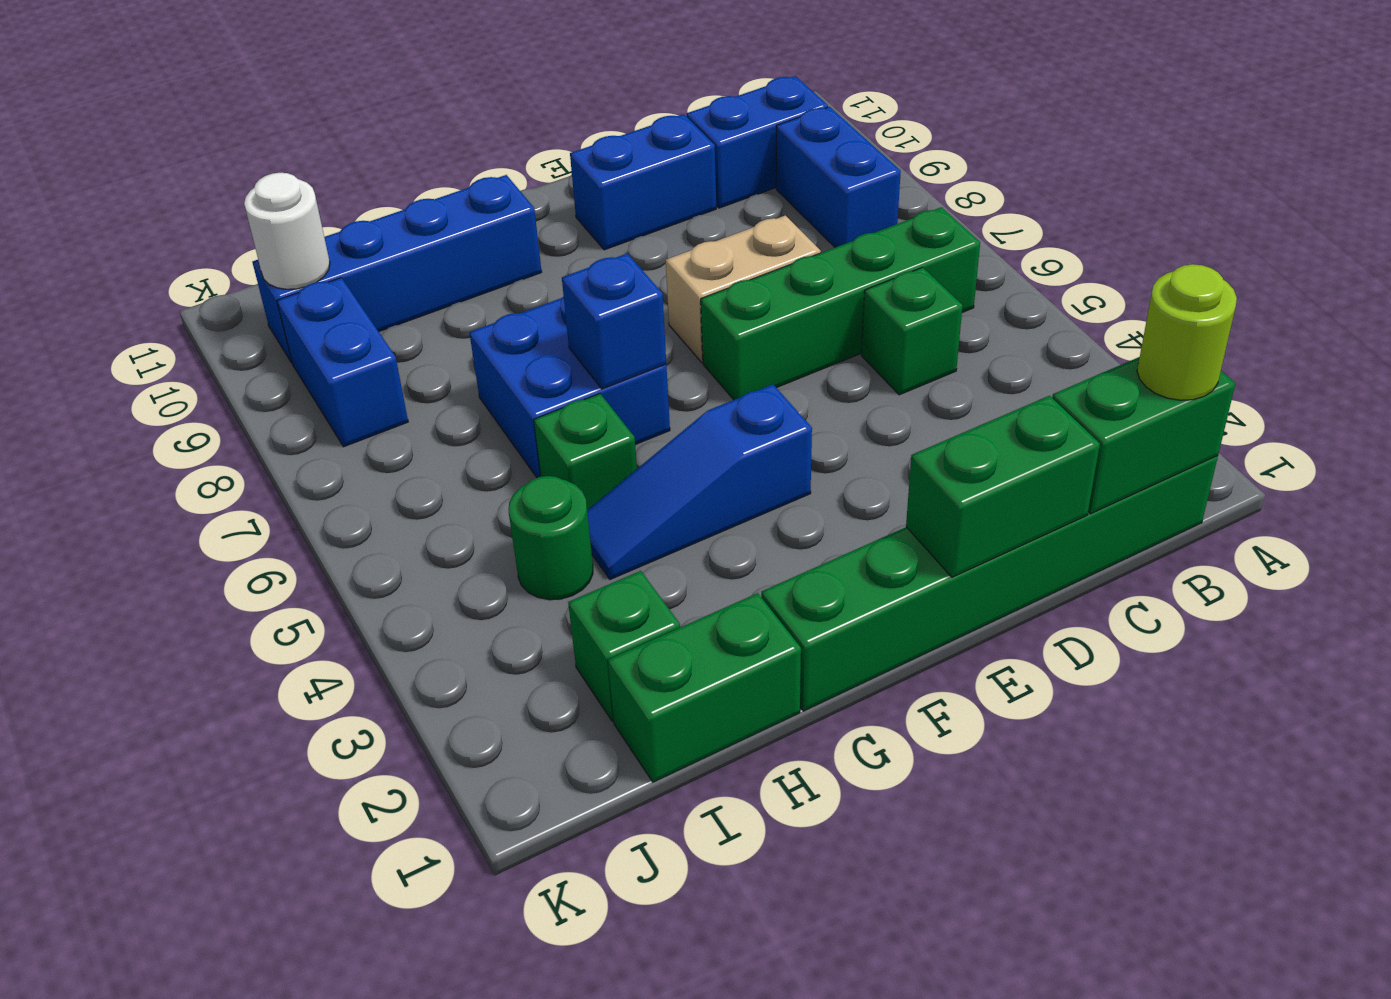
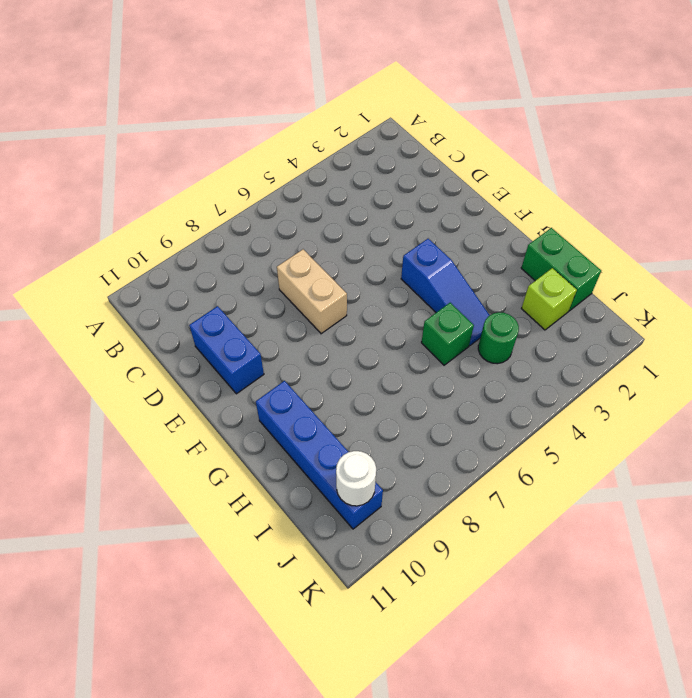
lime 1x1 brick [521,268,577,330] -> green 1x1 brick [568,571,680,722]
none -> green 1x6 brick [761,456,1218,711]
none -> green 1x4 brick [701,207,980,400]
none -> blue 1x2 brick [776,107,901,247]

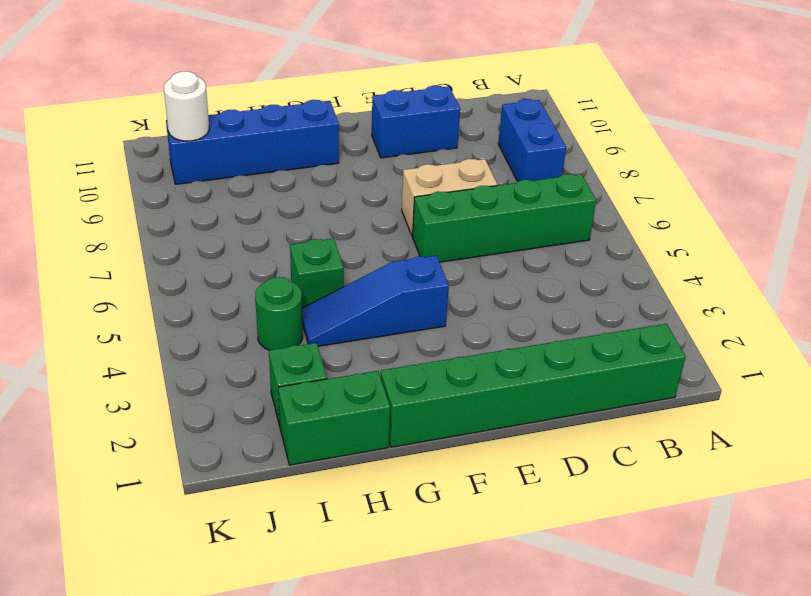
none -> blue 1x2 brick [687,76,828,208]
none -> green 1x1 brick [862,267,963,395]
none -> blue 2x2 brick [469,296,670,478]

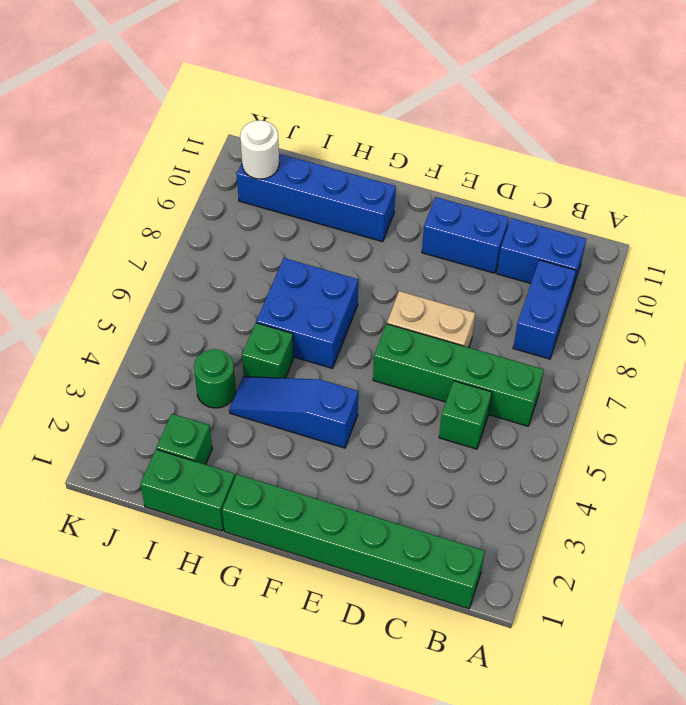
none -> blue 1x2 brick [277,278,408,447]
none -> green 1x2 brick [1052,357,1235,514]
none -> green 1x2 brick [906,396,1100,577]

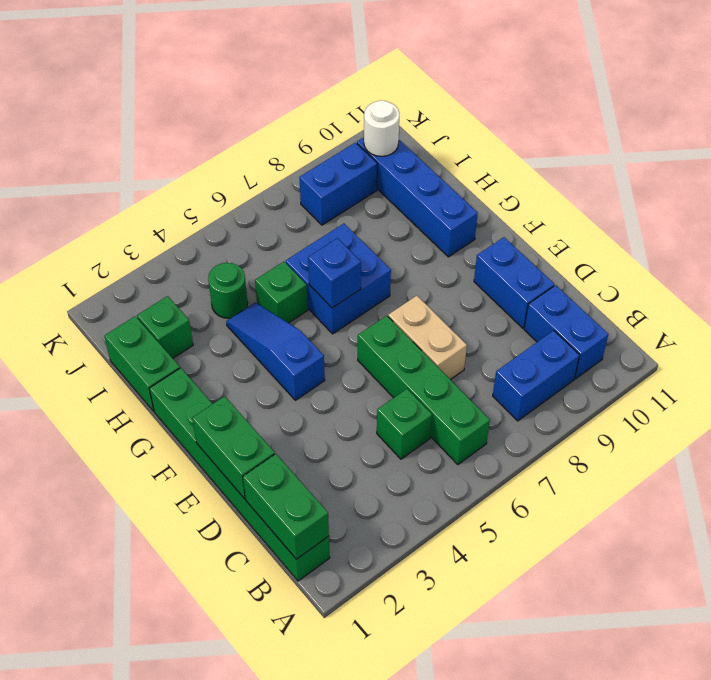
none -> lime 1x1 round brick [1137,264,1237,400]

